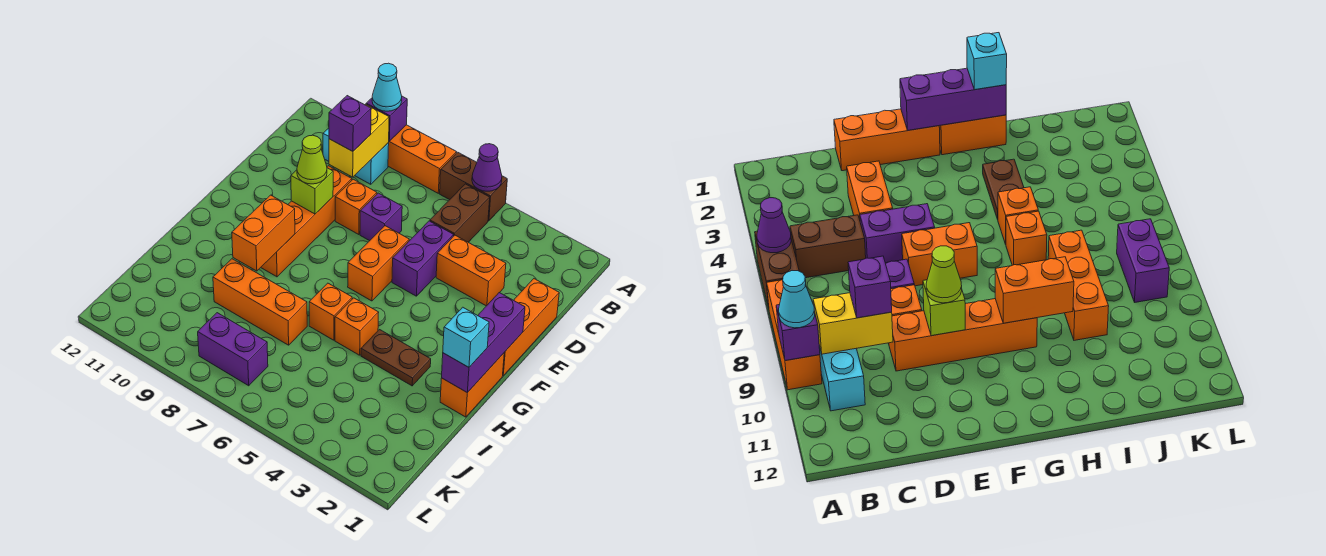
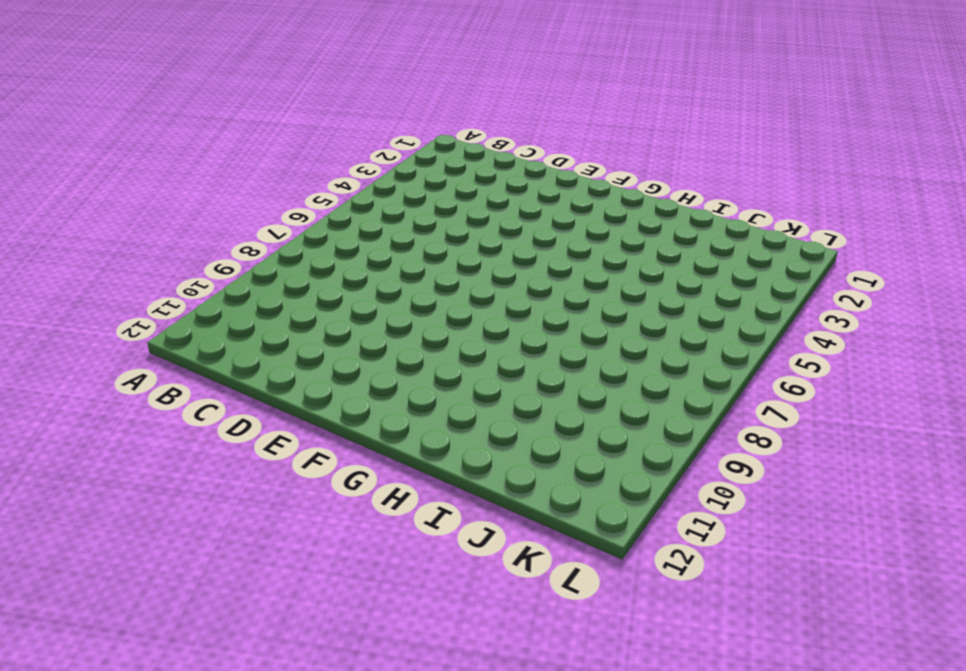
none -> brown 1x2 brick [440,152,507,221]
none -> orange 1x3 brick [388,125,456,193]
none -> brown 1x2 brick [430,184,490,242]

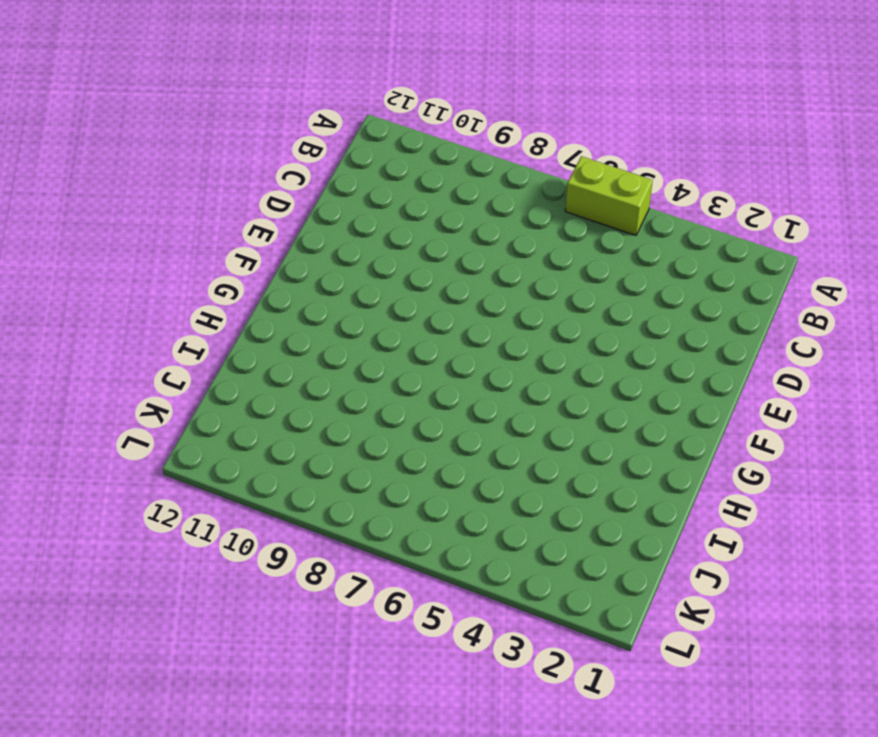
lime 1x2 brick [565,156,653,235] -> brown 1x2 brick [440,152,507,221]
none -> orange 1x3 brick [388,125,456,193]
none -> brown 1x2 brick [430,184,490,242]
none -> cyan 1x2 brick [323,128,389,184]

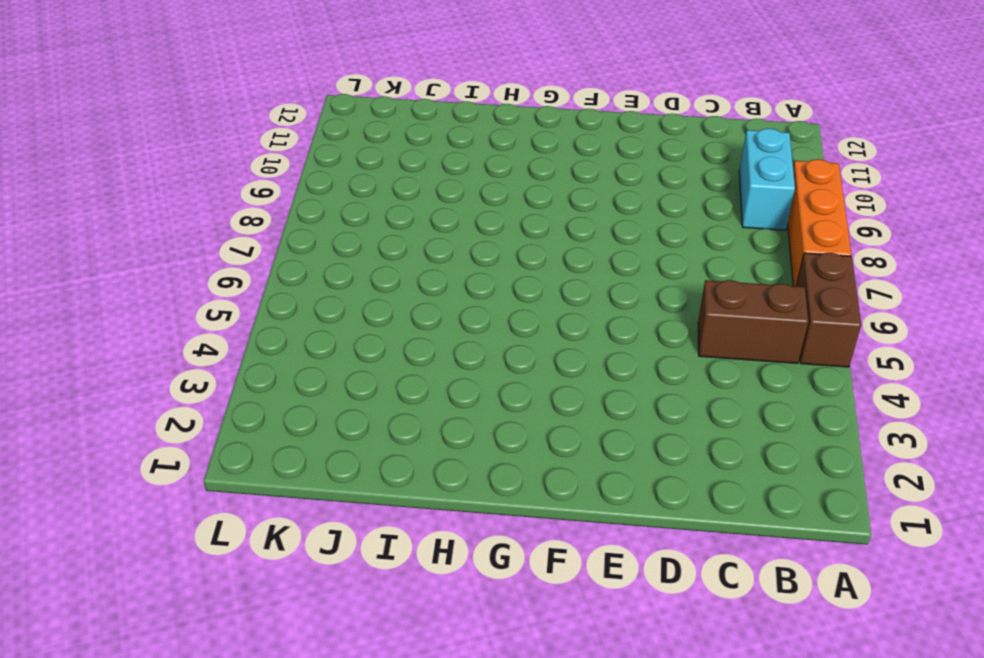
none -> orange 1x3 brick [503,279,559,376]
none -> orange 1x2 brick [436,235,506,306]
none -> purple 1x2 brick [392,221,454,296]

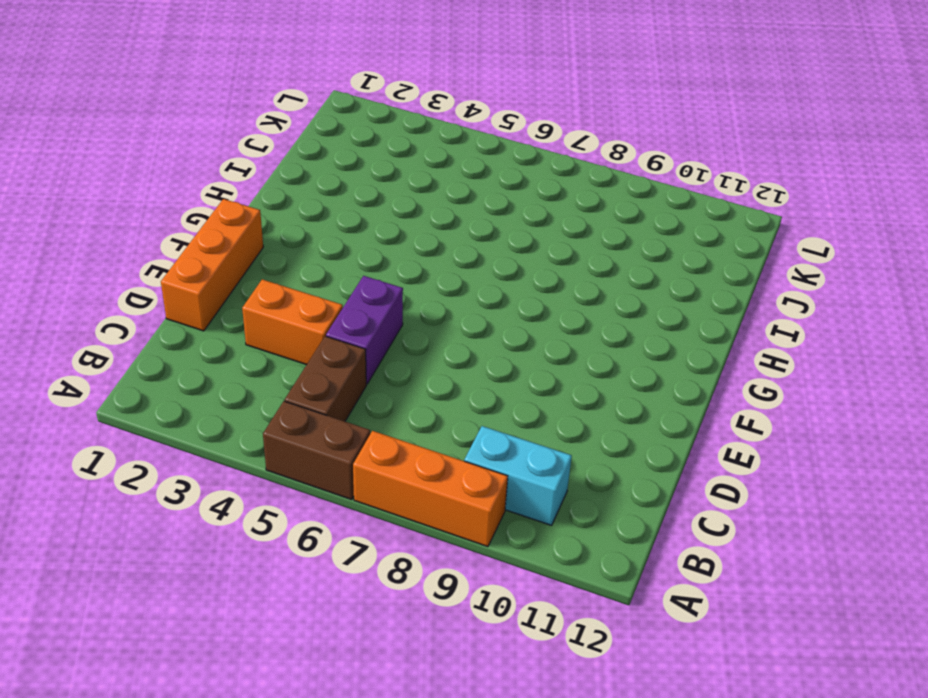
none -> purple 1x1 brick [360,193,402,241]
none -> orange 1x1 brick [335,179,377,235]
none -> orange 1x4 brick [261,166,352,277]

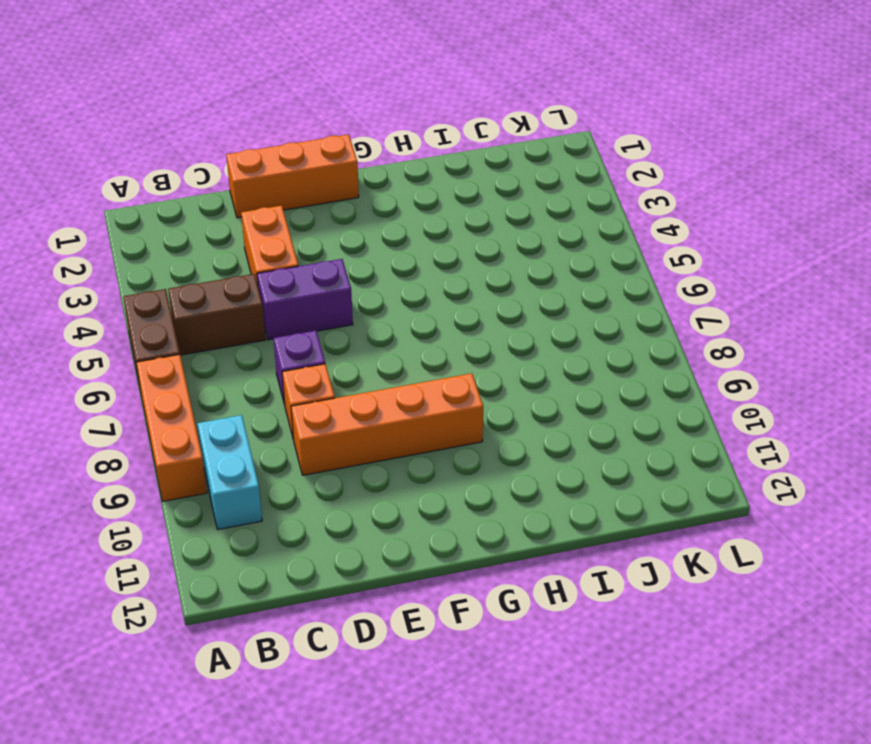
none -> orange 1x2 brick [348,226,409,301]
none -> orange 1x2 brick [440,353,504,417]
none -> brown 1x2 plate [361,330,431,386]

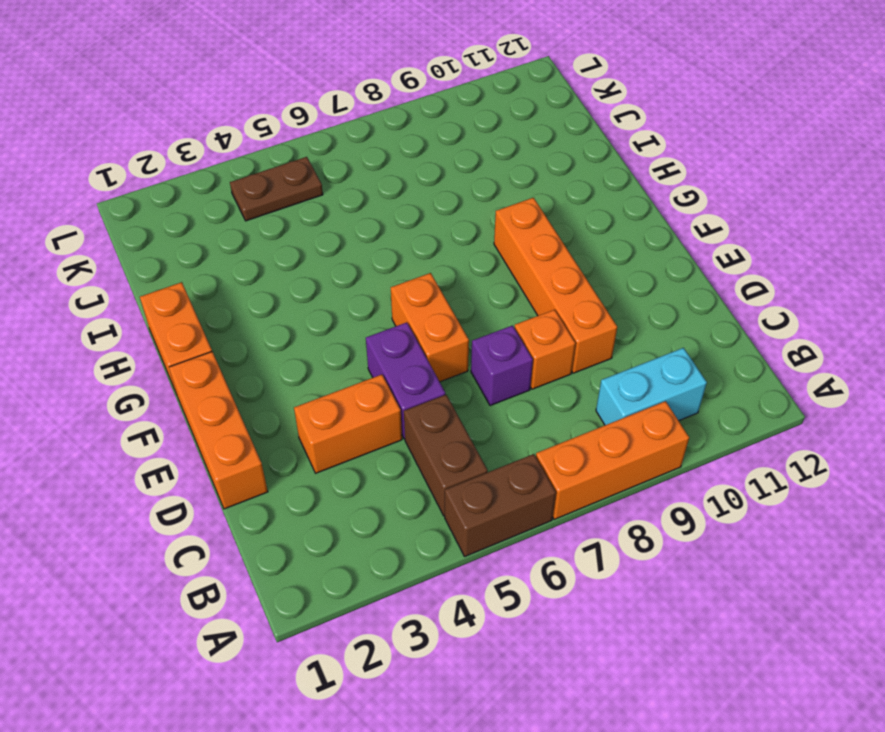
brown 1x2 plate [230,157,323,221] -> brown 1x2 plate moved to [361,330,431,386]
none -> orange 1x1 brick [335,298,379,355]
none -> orange 1x1 brick [309,283,352,340]
none -> orange 1x3 brick [213,259,307,345]

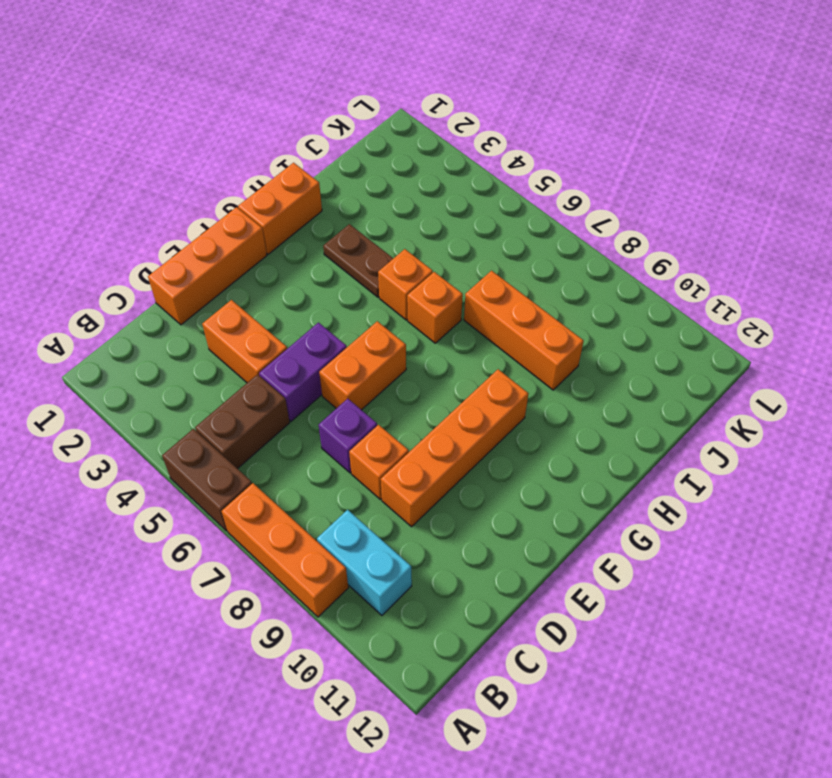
none -> purple 1x2 brick [198,313,268,386]
none -> purple 1x1 cone [472,144,502,191]
none -> purple 1x1 brick [366,96,407,141]

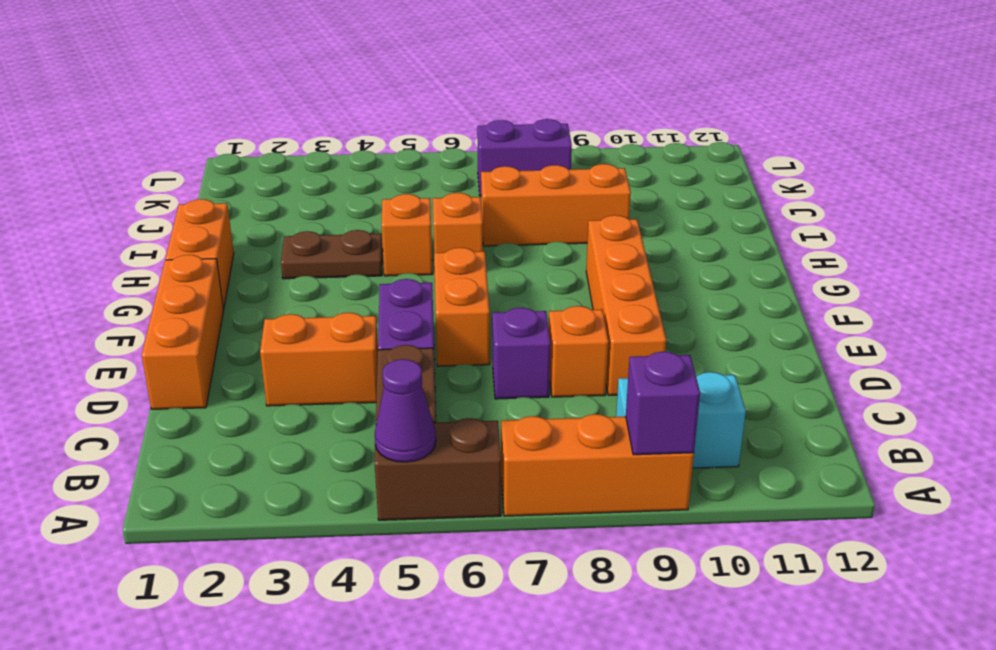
none -> yellow 1x2 brick [329,104,389,177]
none -> lime 1x1 brick [291,168,333,214]
none -> purple 1x3 brick [442,293,525,393]

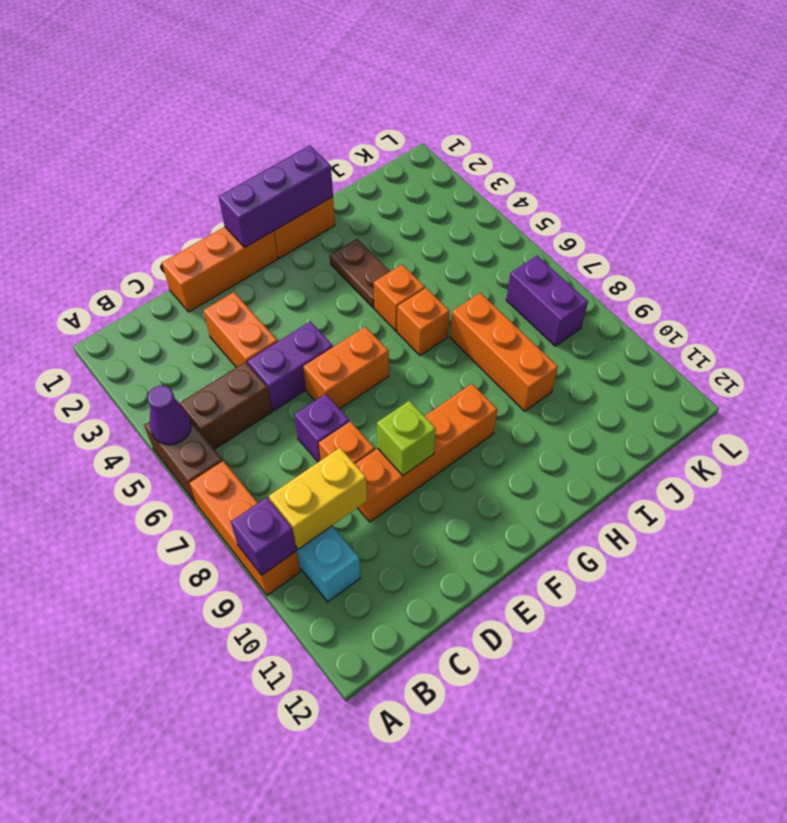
none -> orange 1x2 brick [232,195,295,271]
none -> cyan 1x1 cone [372,63,402,111]
none -> purple 1x1 brick [329,96,371,151]

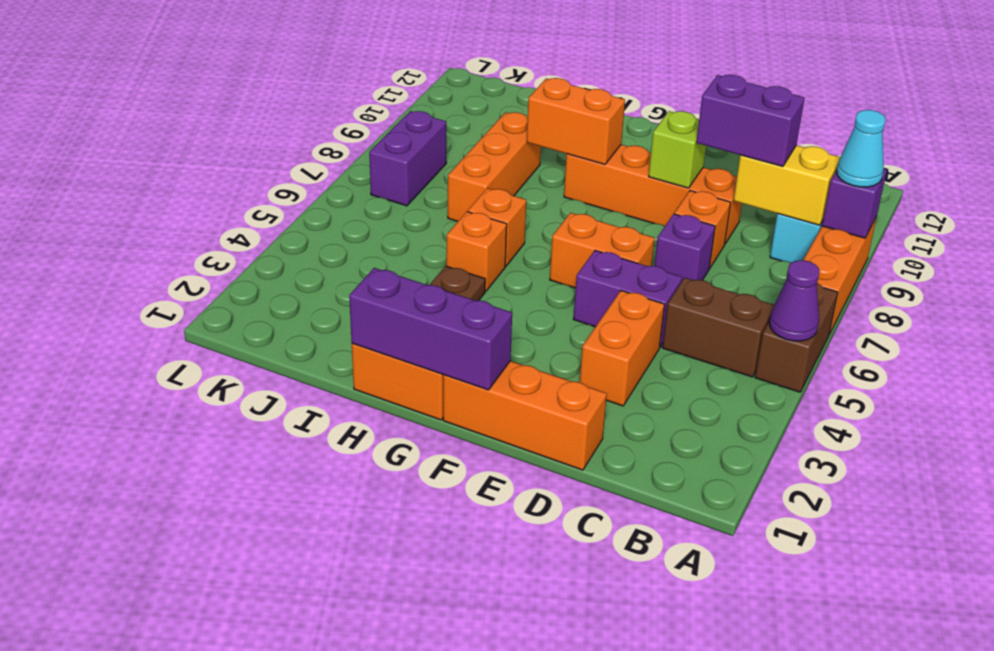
purple 1x2 brick [696,75,805,167] -> purple 1x1 brick [329,96,371,151]
none -> lime 1x1 cone [297,135,327,184]
none -> cyan 1x1 brick [443,307,489,367]

